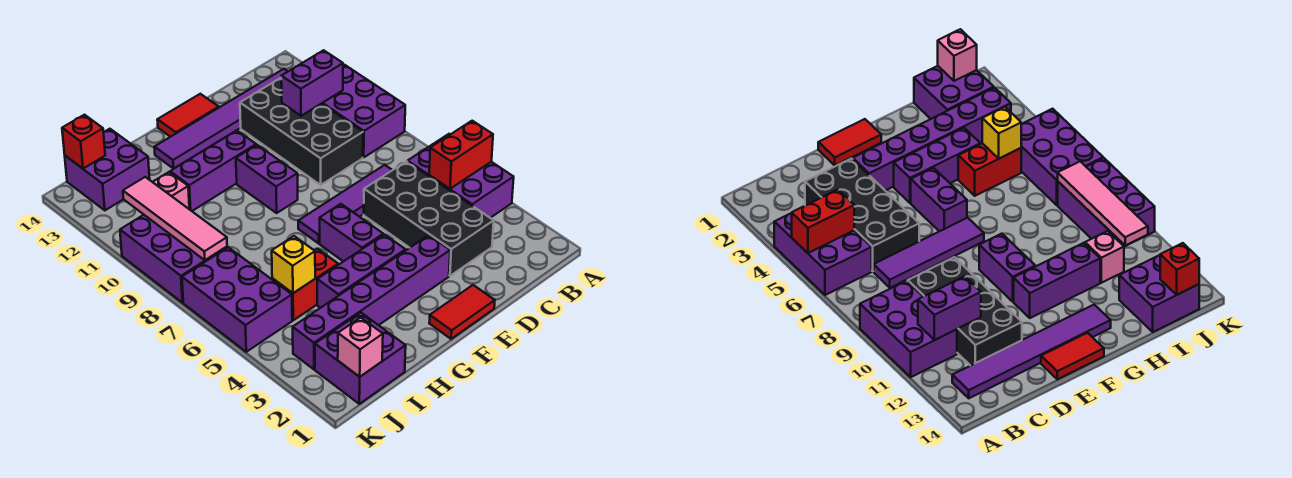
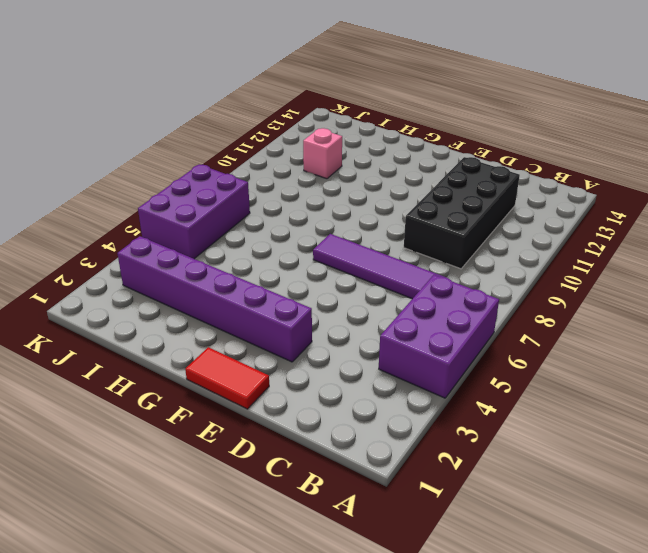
none -> purple 2x3 brick [322,65,405,157]
none -> purple 1x6 tile [154,69,288,169]
none -> black 2x4 brick [364,161,494,276]

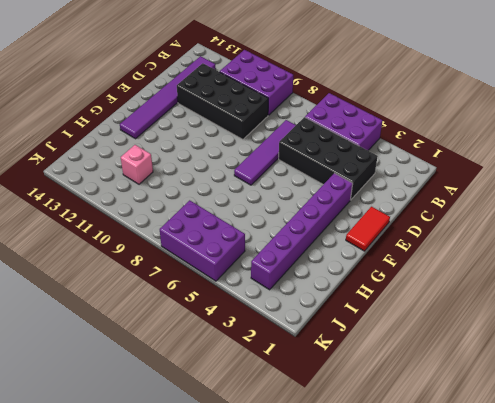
none -> red 1x2 tile [157,94,219,137]
none -> purple 1x3 brick [317,235,406,308]
none -> purple 1x2 brick [320,204,383,262]

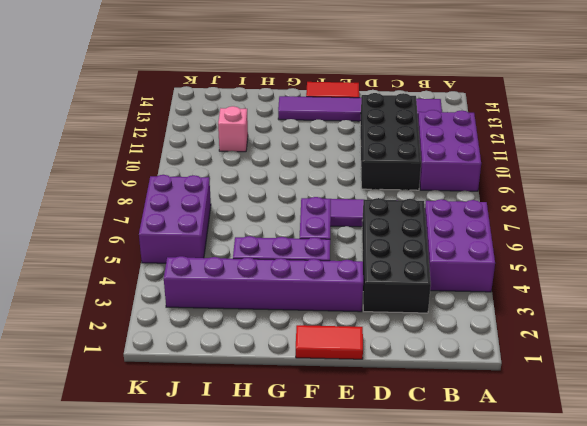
none -> purple 1x2 brick [236,145,298,213]
none -> purple 1x3 brick [170,131,256,211]
none -> red 1x2 brick [272,249,338,320]

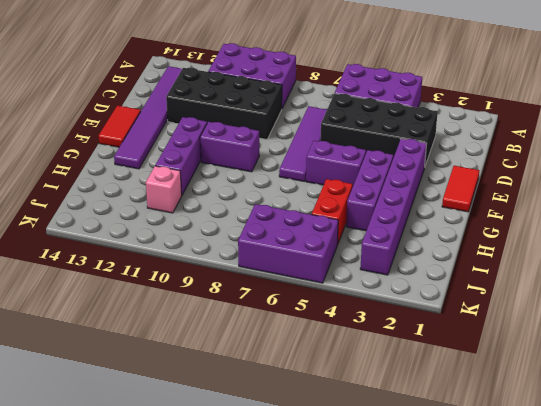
none -> purple 2x2 brick [315,313,406,404]
none -> purple 2x2 brick [65,129,150,210]
none -> purple 2x3 brick [120,215,227,303]

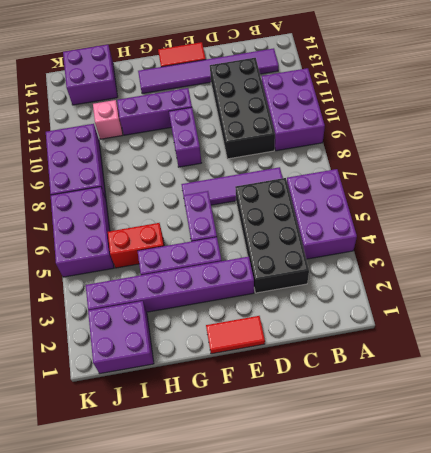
none -> red 1x2 brick [429,121,493,189]
none -> purple 1x2 brick [281,50,343,116]
none -> yellow 1x1 brick [272,236,315,293]

